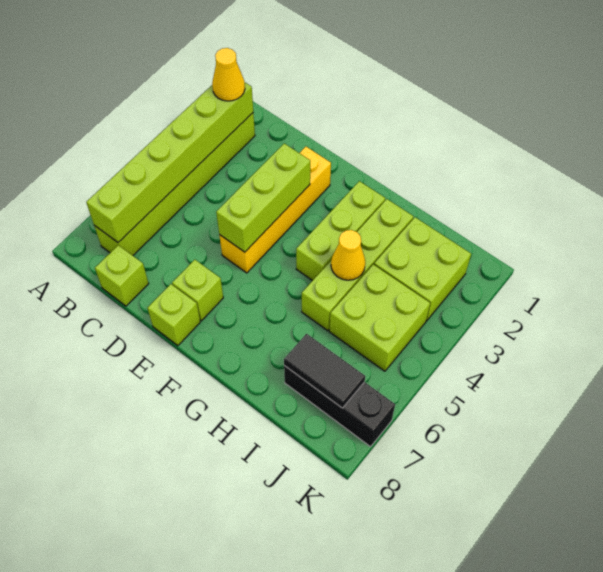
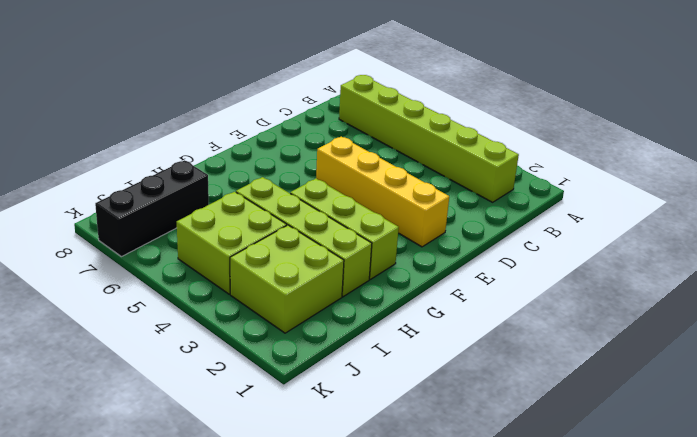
none -> lime 1x1 brick [95,245,149,306]
none -> lime 1x1 brick [172,260,223,321]
none -> lime 1x1 brick [148,284,200,346]

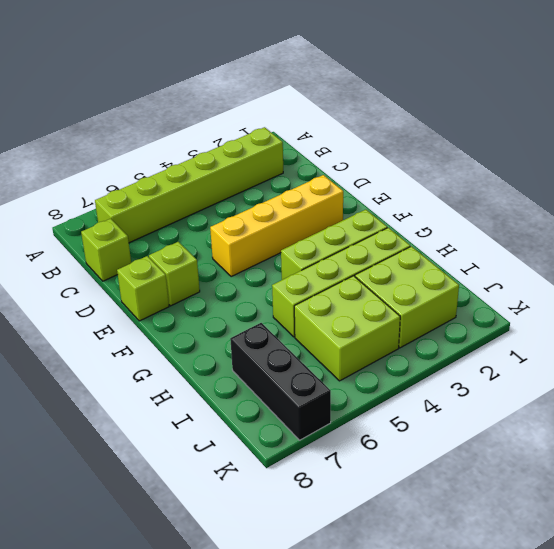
none -> lime 1x6 brick [86,82,253,242]
none -> lime 1x3 brick [216,143,310,252]
none -> yellow 1x1 cone [331,230,365,280]

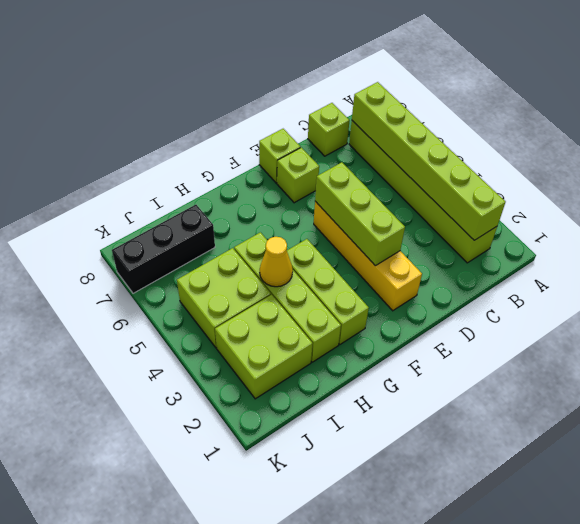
none -> black 1x2 tile [284,334,365,408]
none -> yellow 1x1 cone [212,48,245,101]

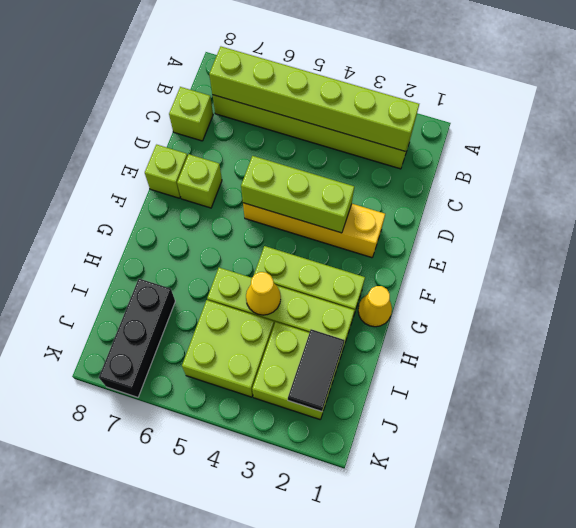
yellow 1x1 cone [358,286,392,327] -> yellow 1x1 cone moved to [212,48,245,101]
black 1x2 tile [288,329,345,412] -> black 1x2 tile moved to [284,334,365,408]

